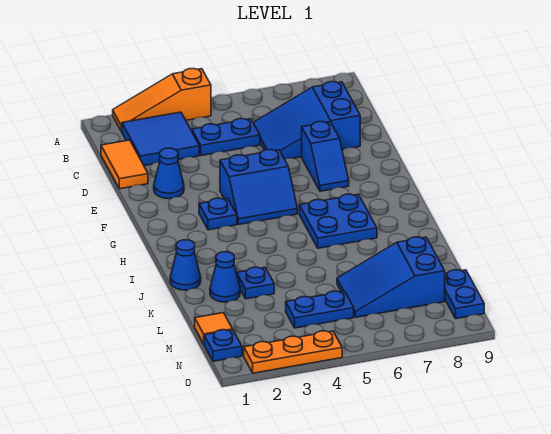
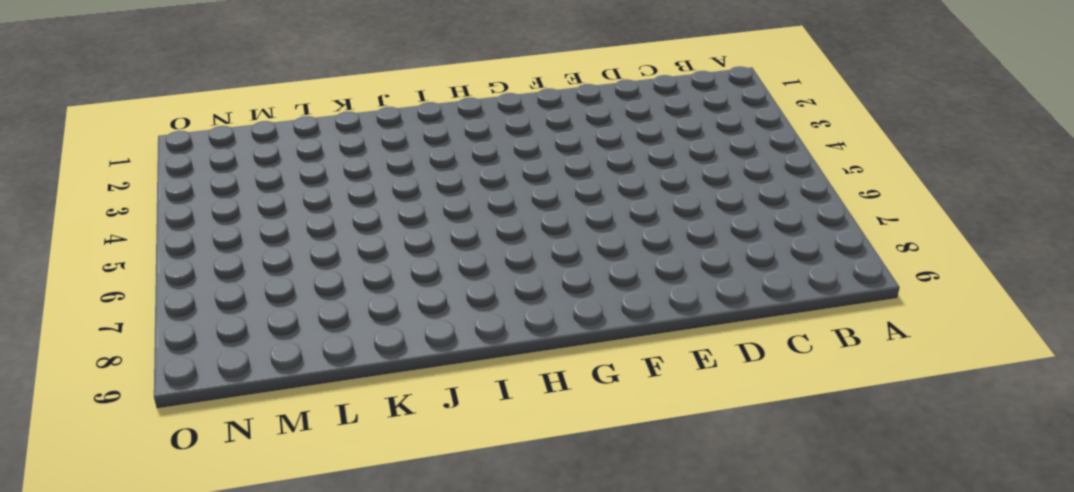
none -> orange 1x3 slope [113,69,211,132]
none -> blue 2x2 tile [122,112,199,166]
none -> orange 1x2 tile [101,140,148,189]

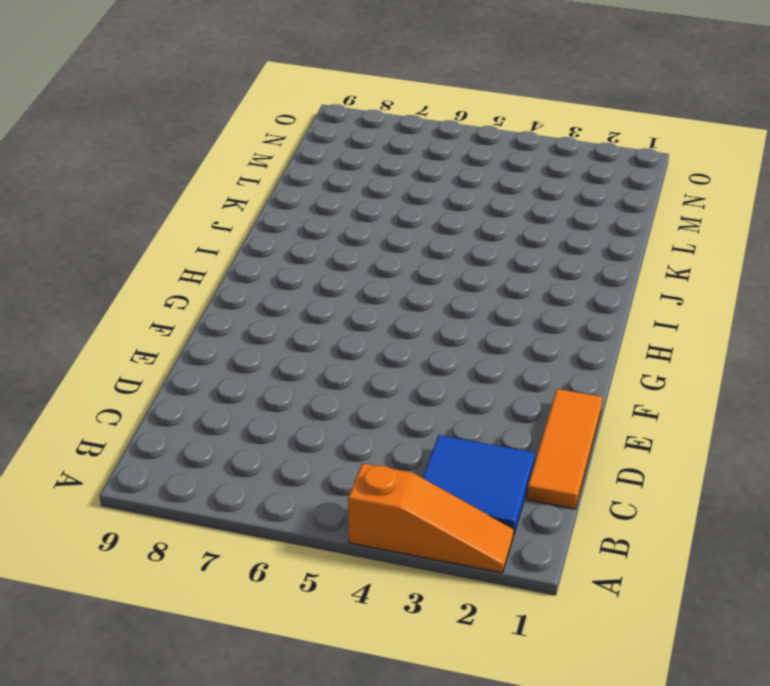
orange 1x3 tile [527,389,603,509] -> orange 1x2 tile [101,140,148,189]
none -> blue 1x2 plate [192,119,260,156]
none -> blue 2x3 slope [253,82,360,159]
none -> blue 1x1 cone [154,148,184,199]

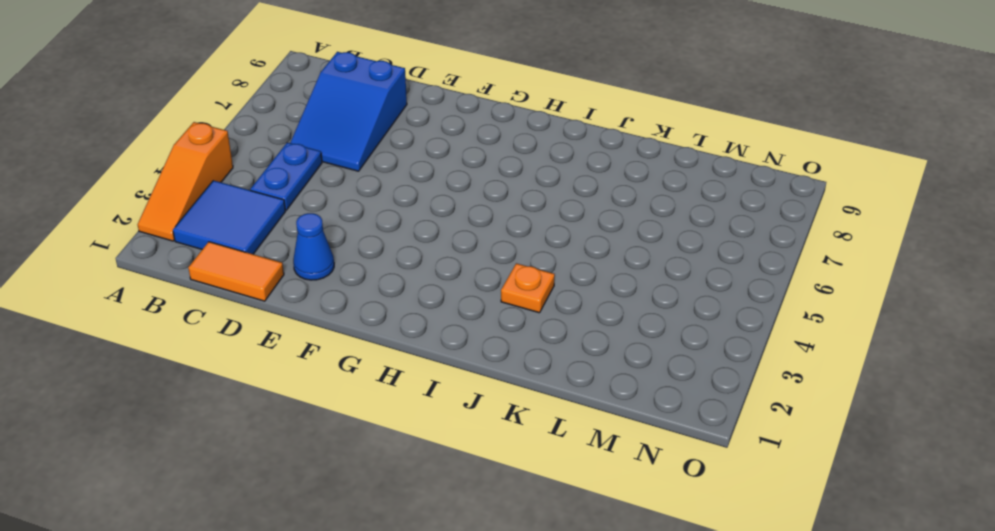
orange 1x1 plate [501,263,555,313] -> none
none -> blue 1x2 slope [302,122,349,191]
none -> blue 2x2 slope [220,150,297,225]
none -> blue 1x1 plate [199,198,237,230]

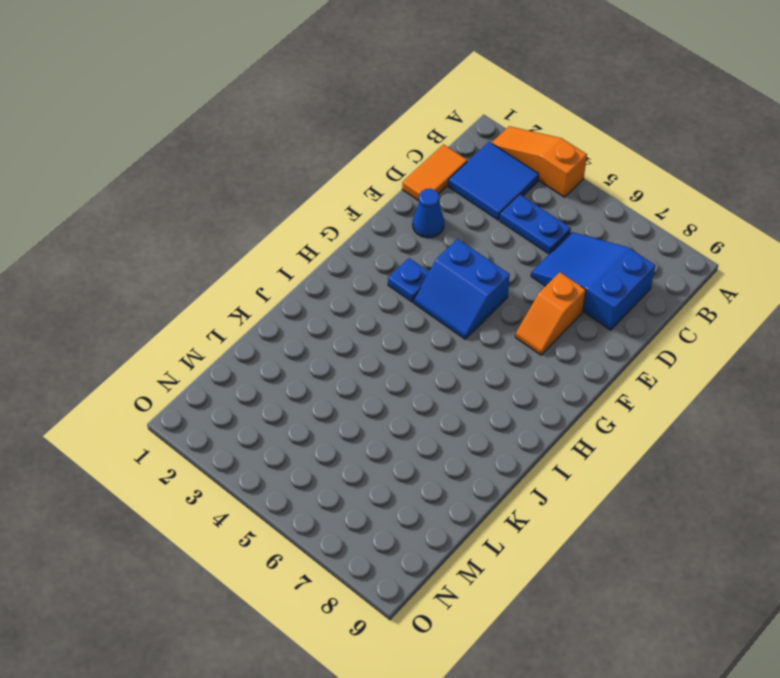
orange 1x2 slope [515,272,586,355] -> blue 1x2 slope [302,122,349,191]
none -> blue 2x2 plate [299,194,377,248]
none -> blue 1x1 cone [170,240,201,290]
none -> blue 1x1 cone [210,252,240,302]

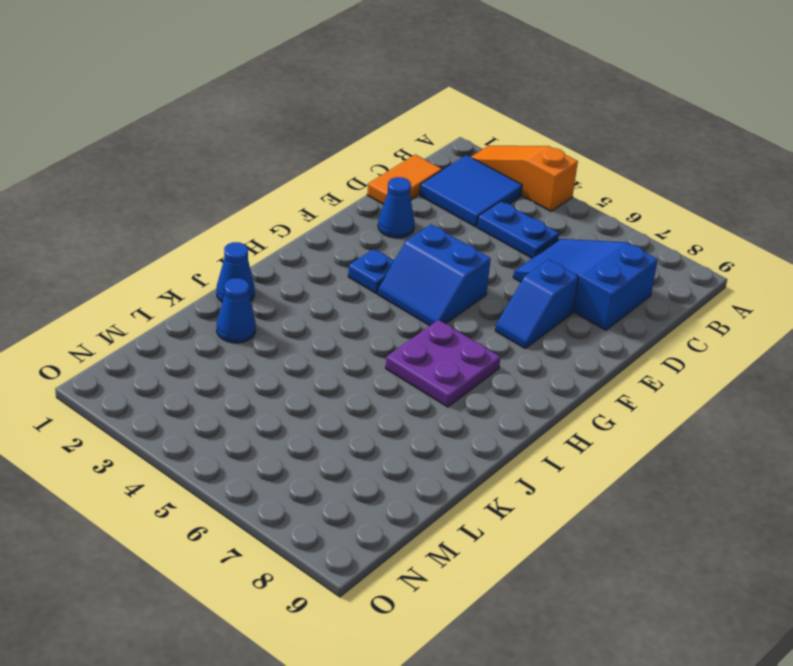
purple 2x2 plate [386,320,501,407] -> blue 2x2 plate [299,194,377,248]
none -> blue 1x1 plate [237,267,274,299]
none -> blue 2x3 slope [337,237,445,317]
none -> orange 1x1 tile [195,313,233,344]

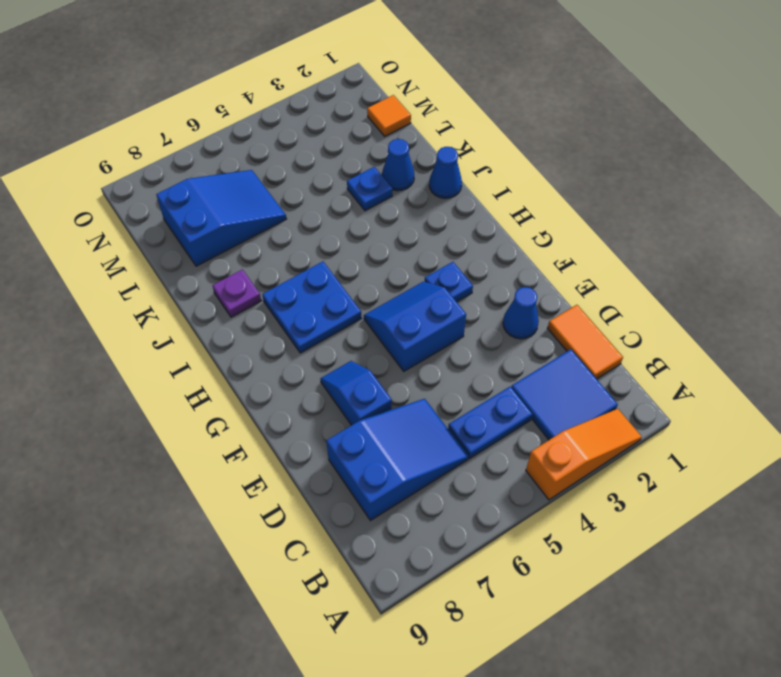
purple 1x1 plate [212,269,261,317] -> none
none -> blue 1x2 plate [286,291,354,328]
none -> blue 1x2 plate [445,270,484,319]
none -> blue 1x1 plate [204,330,242,361]

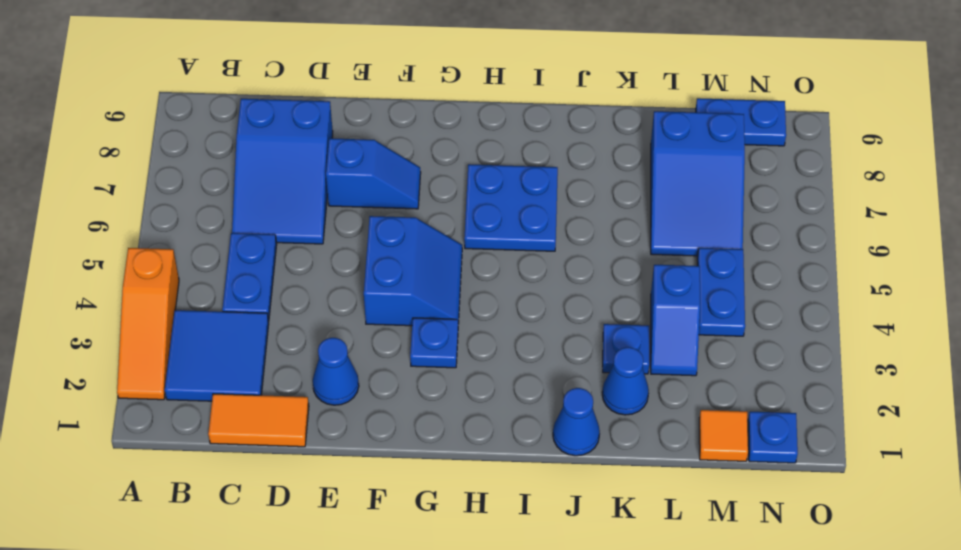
blue 1x2 slope [651,265,700,376] -> none
none -> orange 1x3 plate [244,331,342,373]

